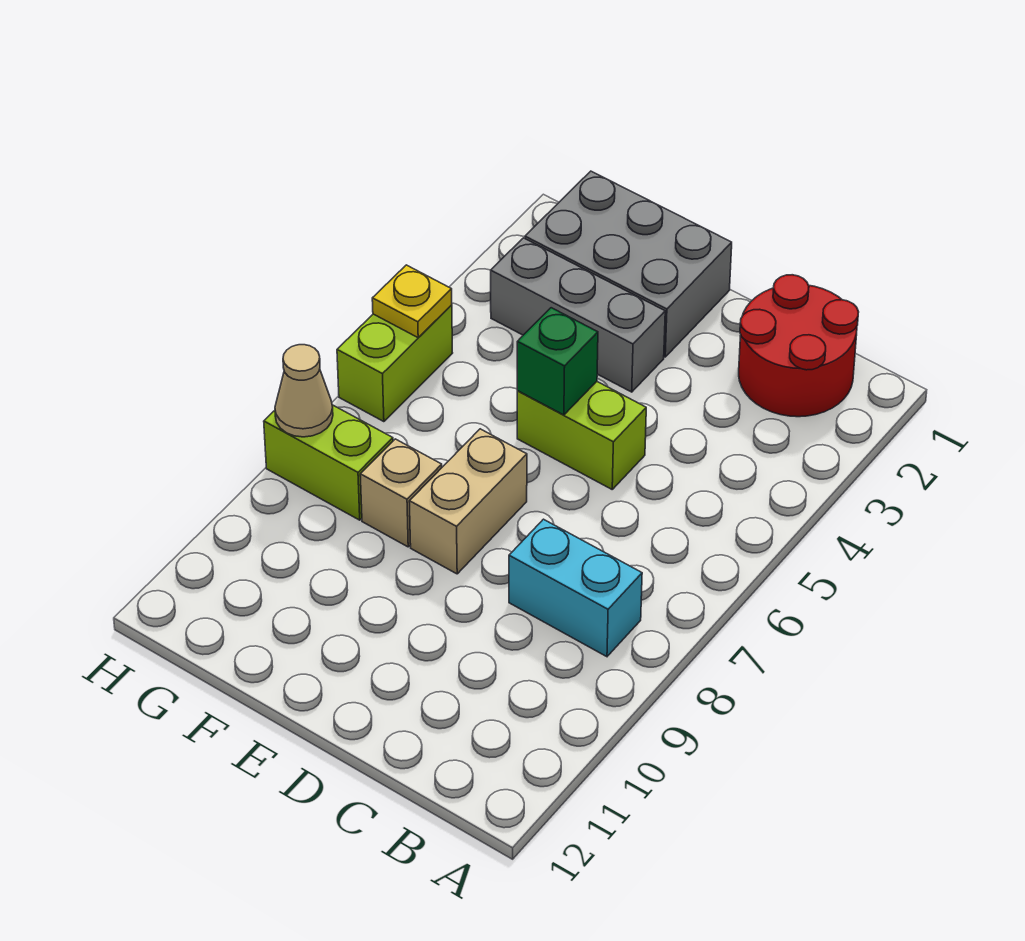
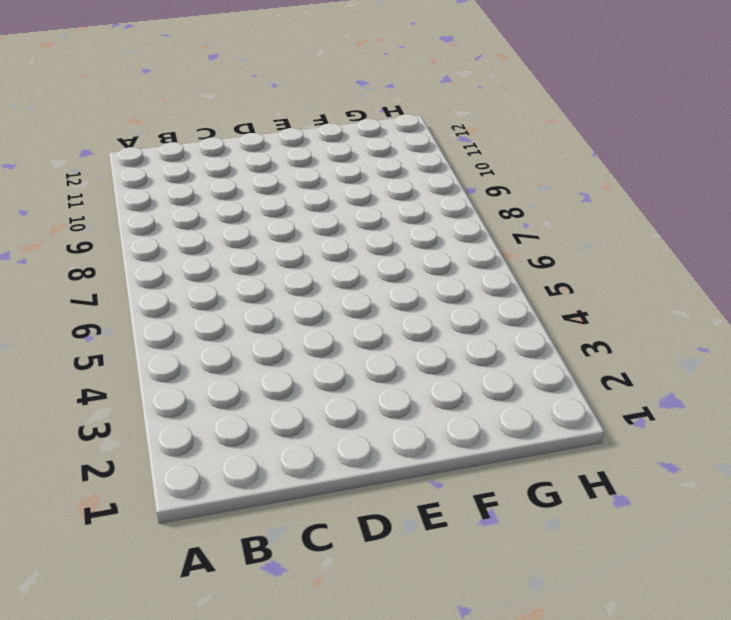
none -> red 2x2 round brick [739,275,859,417]
none -> cyan 1x2 brick [509,519,642,657]
none -> lime 1x2 brick [517,382,646,489]

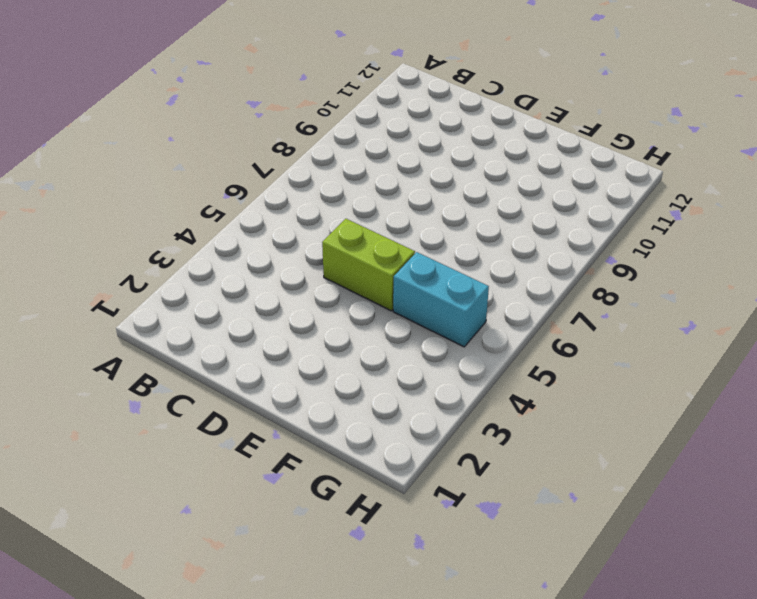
cyan 1x2 brick [393,252,489,347] -> cyan 1x2 brick moved to [509,519,642,657]
none -> red 2x2 round brick [739,275,859,417]
none -> grey 2x3 brick [525,171,732,357]
none -> grey 1x3 brick [491,238,665,392]

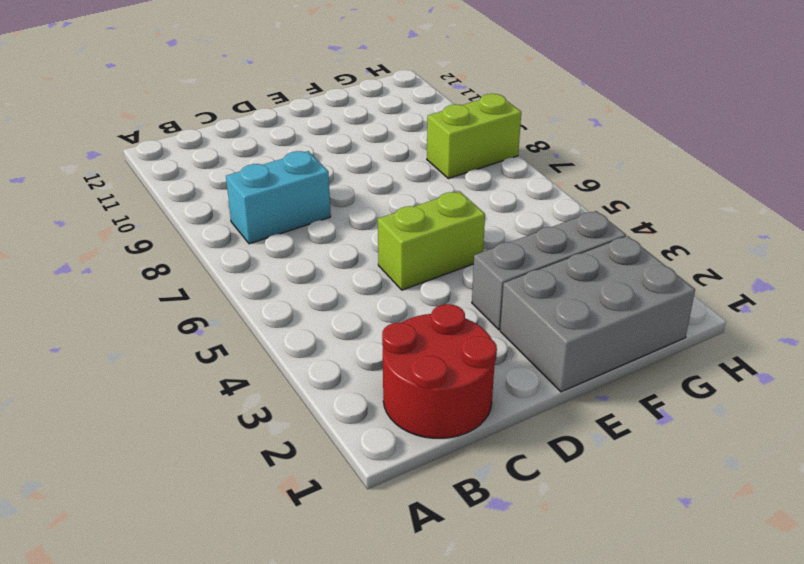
none -> tan 1x2 brick [409,429,527,574]
none -> tan 1x1 brick [360,439,442,547]
none -> lime 1x2 brick [337,305,452,422]

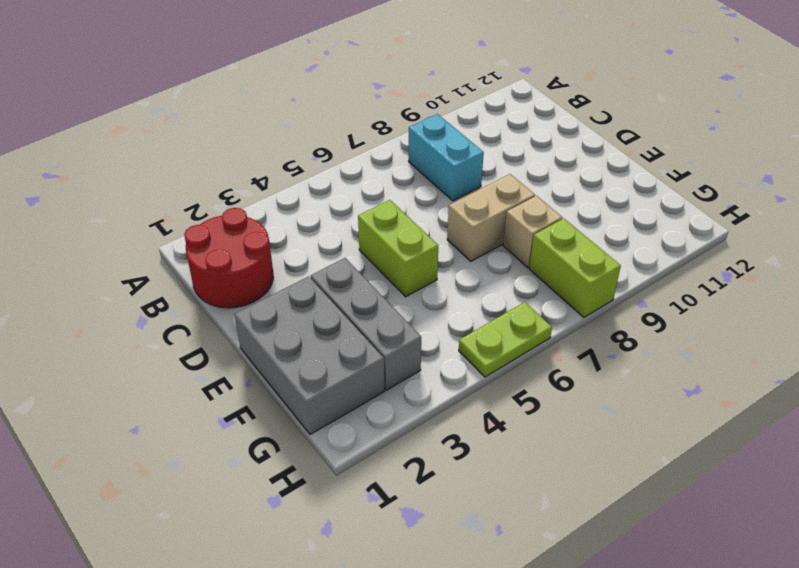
lime 1x2 plate [459,302,552,377] -> lime 1x2 brick [337,305,452,422]
none -> green 1x1 brick [517,308,598,415]
none -> yellow 1x1 plate [372,265,452,338]
none -> tan 1x1 cone [275,345,333,437]

